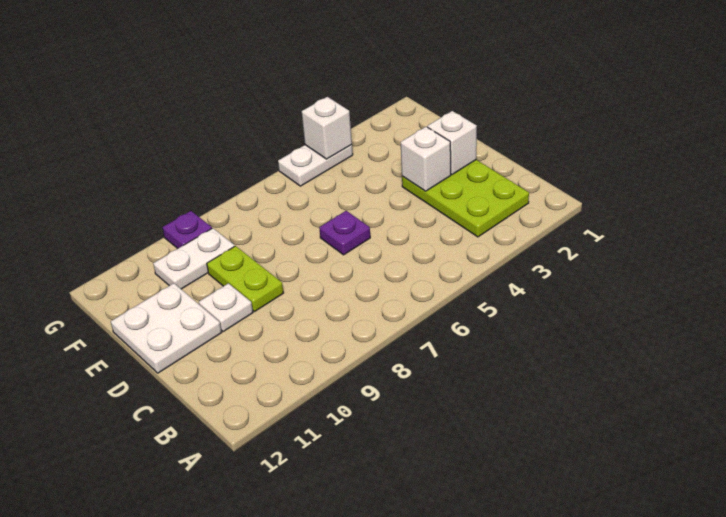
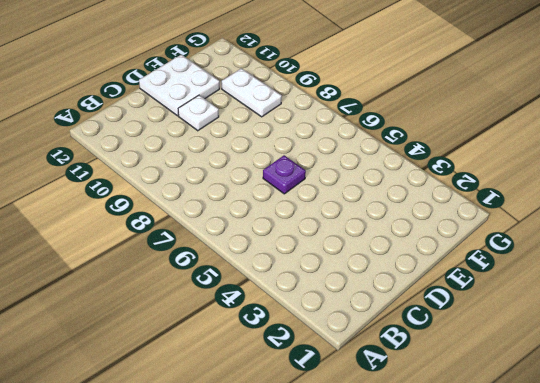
none -> lime 2x3 plate [402,160,529,237]
none -> lime 1x2 plate [207,246,283,312]

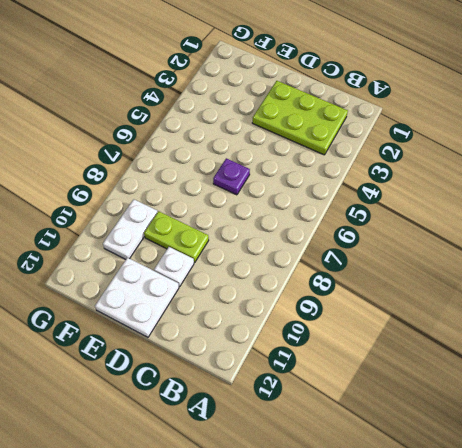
none -> white 1x2 plate [278,145,353,186]
none -> purple 1x1 plate [162,211,212,249]

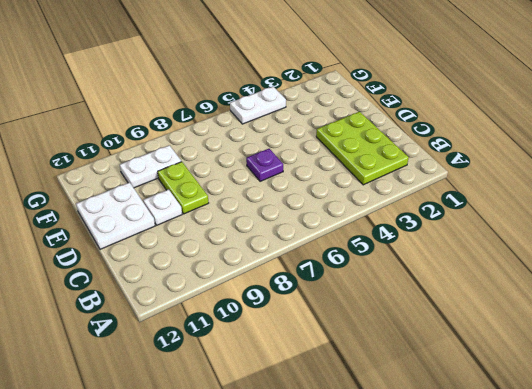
none -> purple 1x1 plate [162,211,212,249]
none -> white 1x1 brick [427,111,477,175]

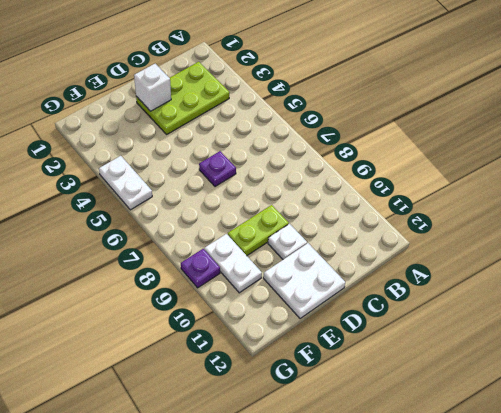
none -> white 1x1 brick [401,127,451,191]
none -> white 1x1 brick [302,97,352,159]

